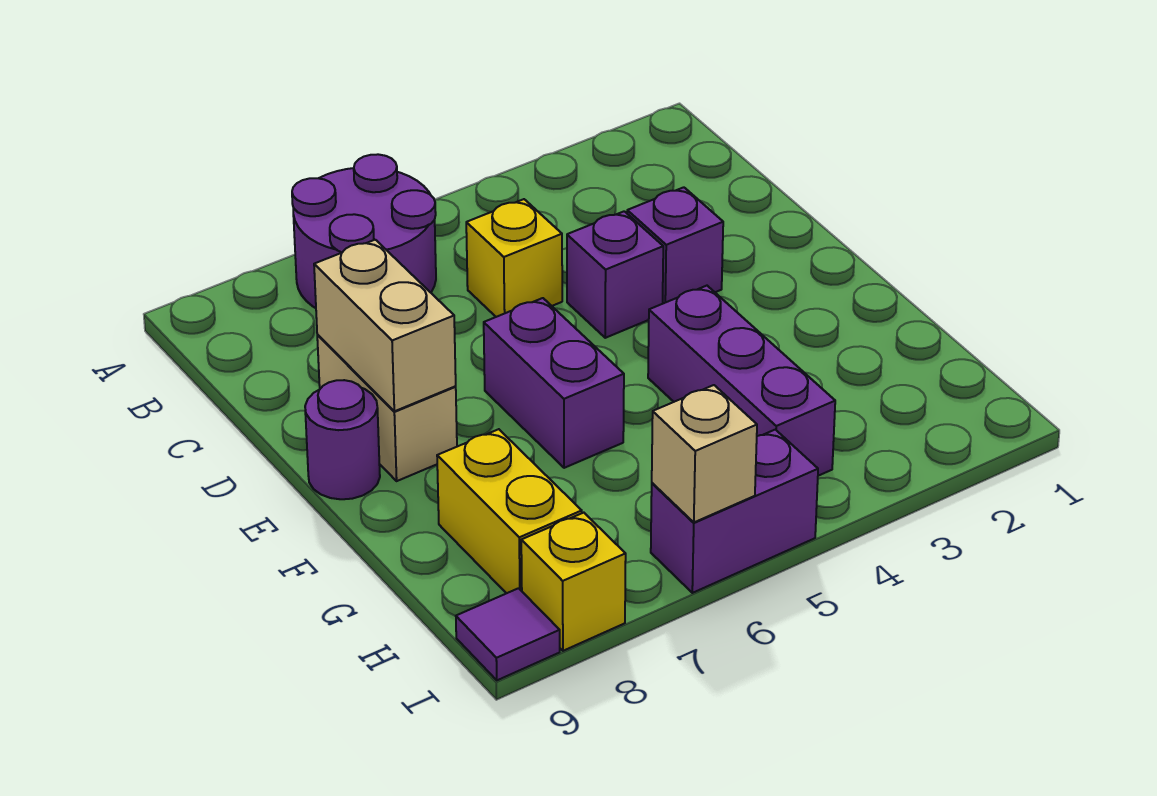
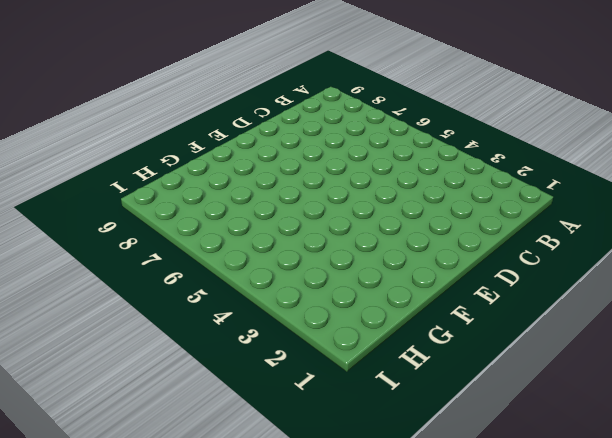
none -> purple 2x2 round brick [292,154,436,308]
none -> yellow 1x1 brick [466,199,562,317]
none -> purple 1x1 brick [627,187,723,303]

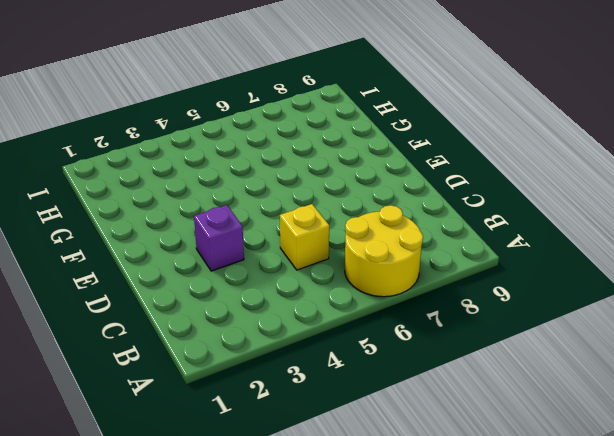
yellow 2x2 round brick [345,205,423,297] -> purple 2x2 round brick [292,154,436,308]
none -> purple 1x1 brick [567,211,663,338]
none -> tan 1x2 brick [317,335,457,481]
none -> purple 1x2 brick [484,298,624,468]

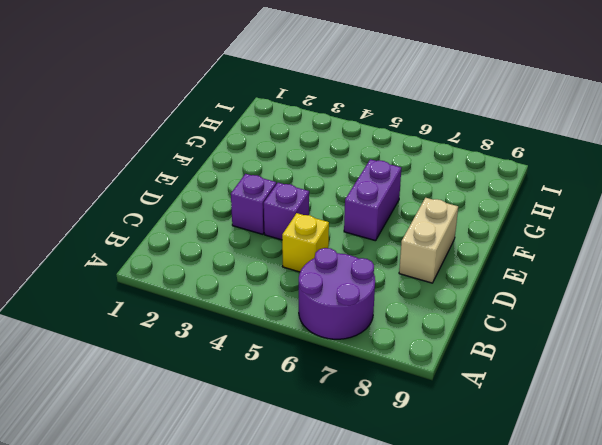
none -> purple 1x1 round brick [305,380,380,499]
none -> purple 1x3 brick [648,286,835,476]
none -> yellow 1x2 brick [437,429,582,593]

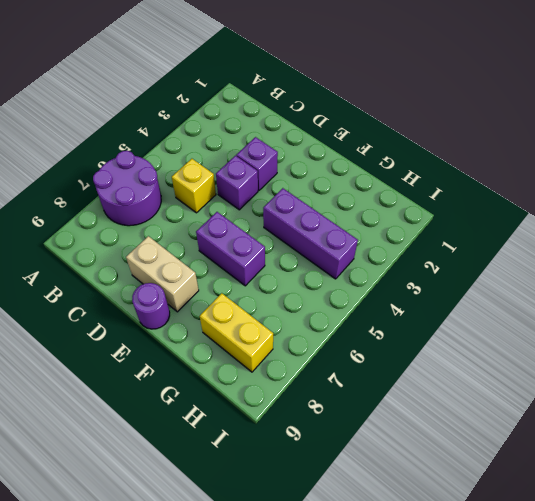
none -> purple 1x2 brick [651,430,818,593]
none -> yellow 1x1 brick [521,513,626,651]
none -> purple 1x1 tile [456,588,560,680]

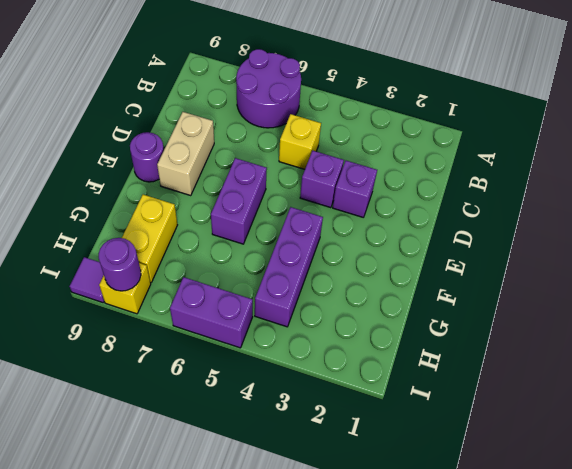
purple 1x1 round brick [98,238,141,291] -> none
none -> tan 1x2 brick [314,240,456,411]
none -> tan 1x1 brick [652,385,757,522]

